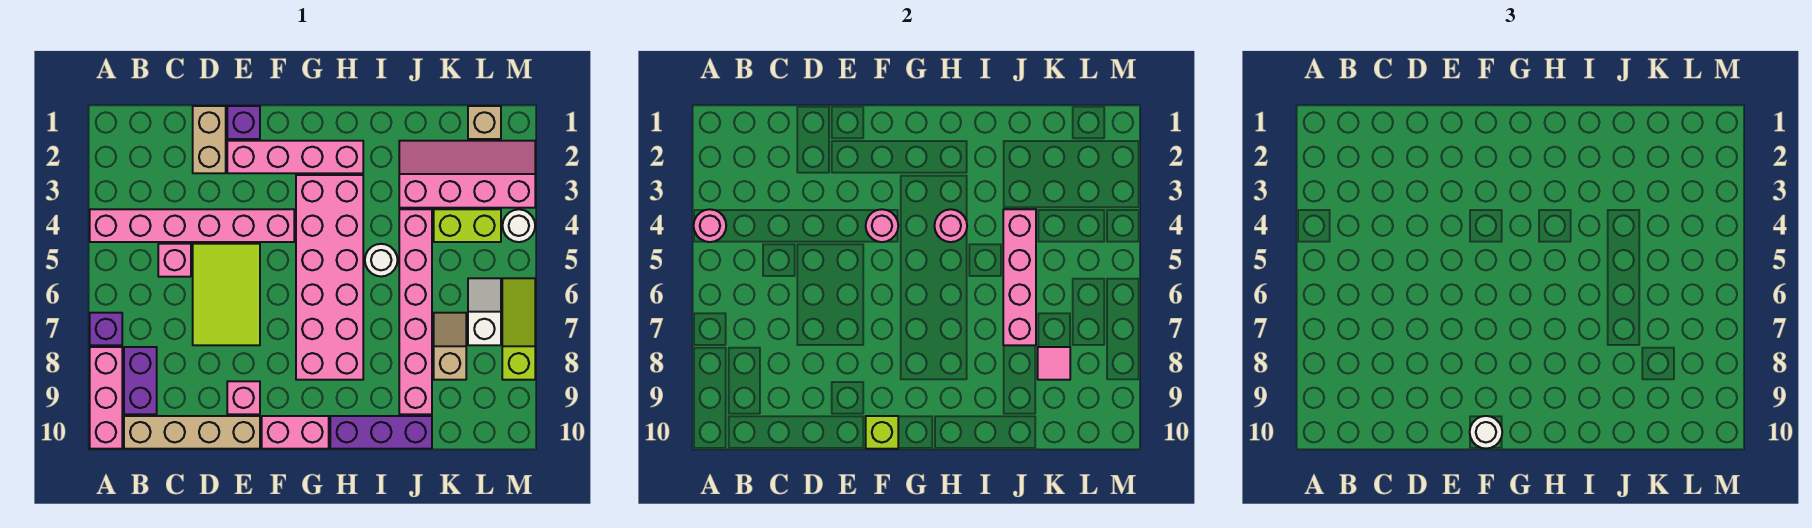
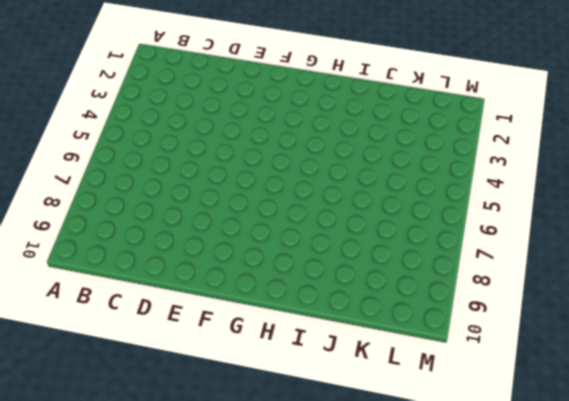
none -> pink 1x6 brick [90,209,294,242]
none -> purple 1x1 brick [90,313,122,345]
none -> pink 1x3 brick [90,347,122,449]
none -> purple 1x2 brick [124,347,157,414]

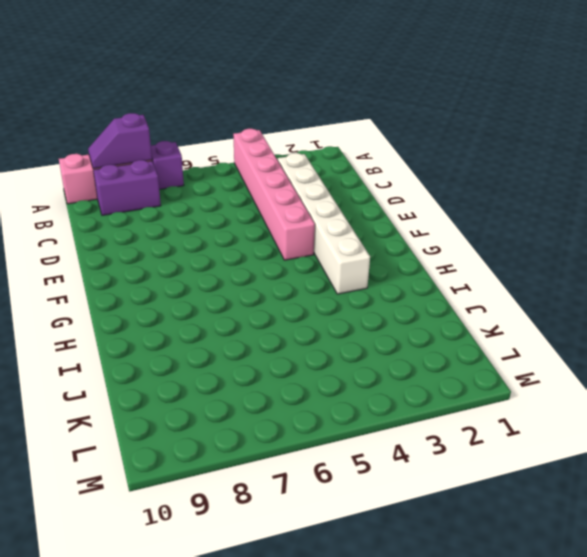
purple 1x2 slope [88,113,152,169] -> none
white 1x6 brick [278,153,370,294] -> pink 2x6 brick [296,175,363,380]
none -> tan 1x4 brick [124,416,260,449]
none -> pink 1x1 brick [158,244,191,277]
none -> tan 1x2 brick [193,106,226,173]
none -> lime 2x3 tile [193,244,260,345]

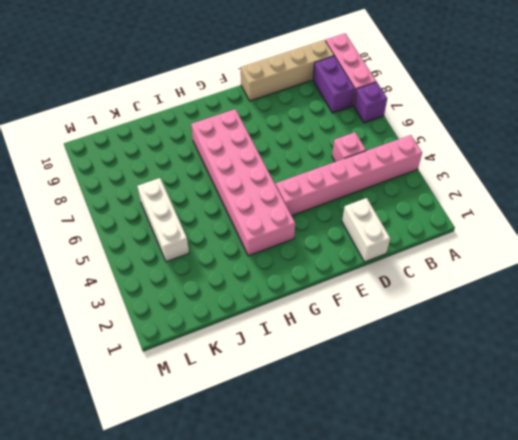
white 1x2 brick [342,198,390,262] -> tan 1x2 brick [193,106,226,173]
white 1x3 brick [137,178,189,262] -> lime 1x2 brick [434,209,501,242]
none -> lime 2x3 tile [193,244,260,345]
none -> purple 1x1 brick [227,106,260,139]
none -> pink 1x4 brick [227,141,363,173]
none -> pink 1x1 brick [227,381,260,414]

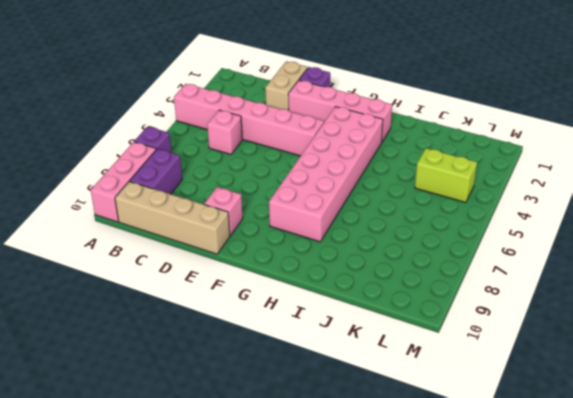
none -> lime 2x3 tile [193,244,260,345]
none -> pink 1x2 brick [262,416,329,449]
none -> purple 1x3 brick [330,416,432,449]
none -> white 1x1 round brick [365,244,398,277]

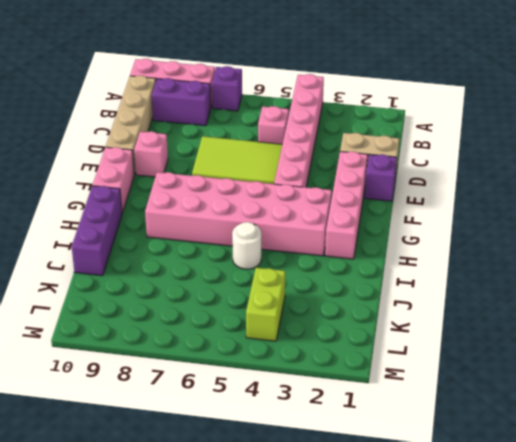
none -> pink 2x4 slope [399,141,535,208]
none -> pink 1x6 brick [399,209,432,414]
none -> tan 1x2 slope [434,313,466,380]
none -> tan 1x1 brick [468,106,501,139]

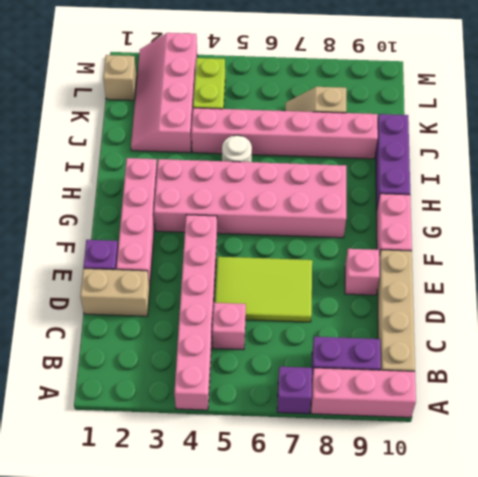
none -> white 1x2 slope [468,278,501,345]
none -> white 1x1 round brick [503,209,535,242]
none -> lime 1x3 slope [502,278,535,380]
none -> pink 1x1 round brick [694,209,726,242]

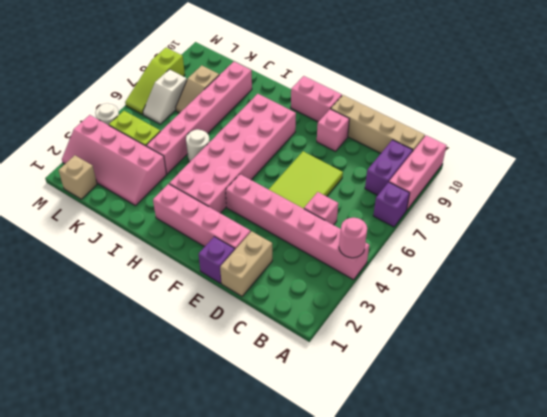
none -> purple 1x3 brick [330,416,432,449]
none -> pink 1x1 round brick [866,209,898,242]
none -> lime 1x1 brick [866,416,898,449]
none -> pink 1x1 round brick [934,209,967,242]

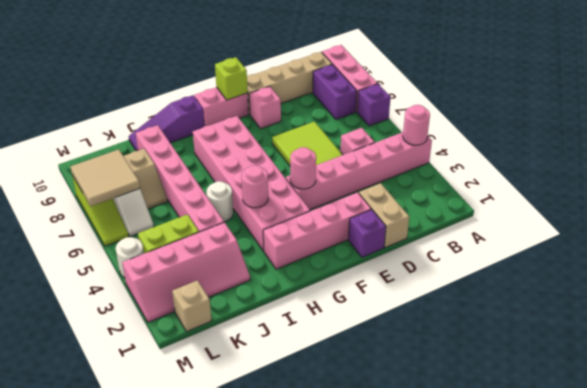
purple 1x3 slope [129,95,205,151] -> purple 1x3 brick [330,416,432,449]
tan 2x2 tile [71,150,140,206] -> none
none -> pink 1x4 brick [1003,209,1036,345]
none -> pink 1x1 tile [1038,347,1070,380]
none -> white 1x1 round brick [1470,416,1502,449]

